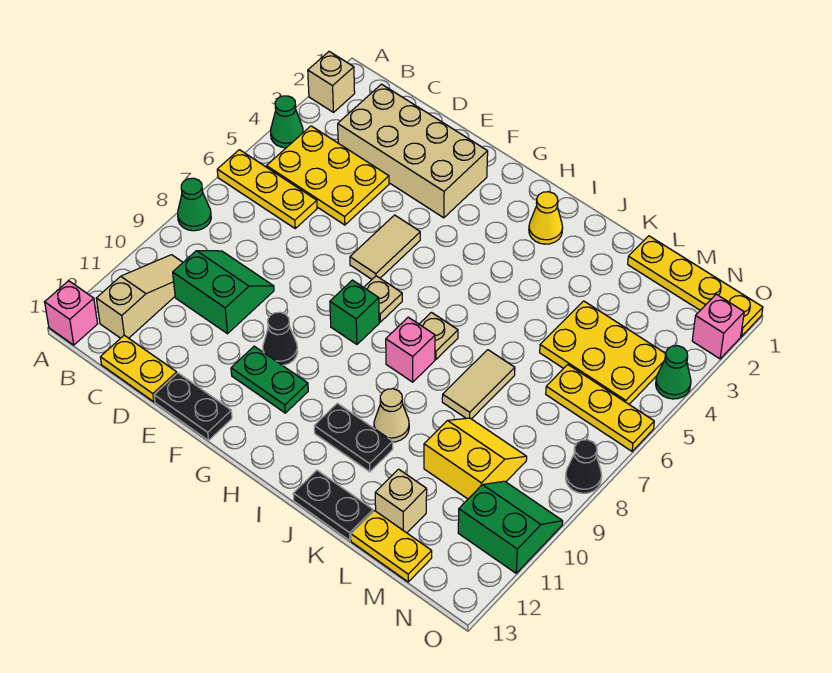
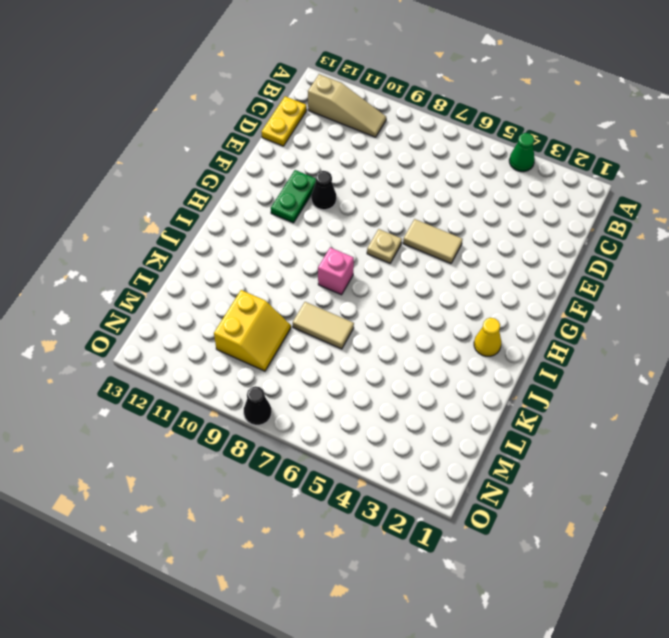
none -> tan 1x1 brick [308,52,355,112]
none -> yellow 1x3 plate [217,150,317,228]
none -> green 1x1 cone [178,178,211,231]
none -> pink 1x1 brick [45,281,98,345]

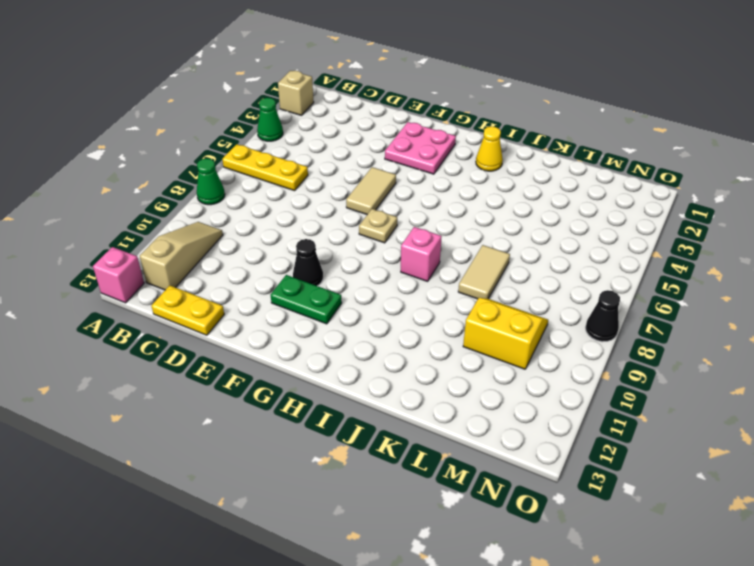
pink 2x2 plate [385,122,456,174] -> tan 2x4 brick [338,84,488,218]
none -> yellow 2x3 plate [267,126,389,225]
none -> green 2x2 slope [173,251,274,334]
none -> black 1x2 plate [154,373,232,440]
none -> green 1x1 brick [330,280,379,344]

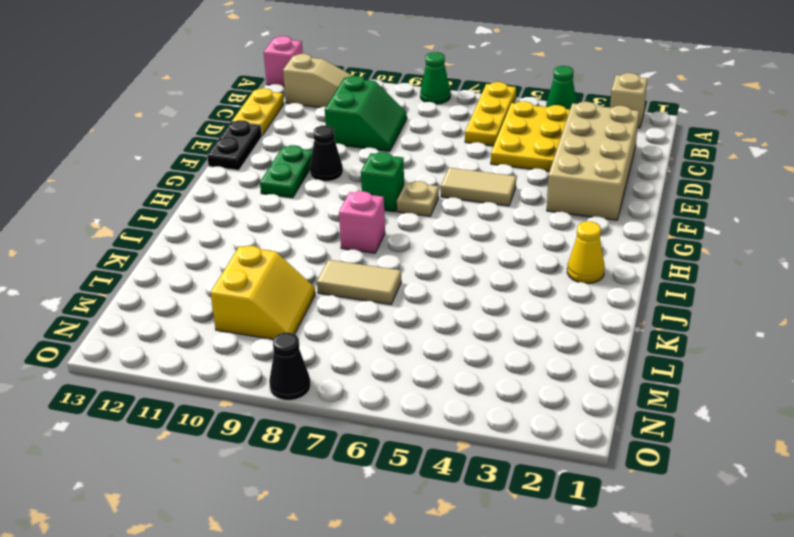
none -> tan 1x1 plate [419,312,458,359]
none -> black 1x2 plate [314,403,393,472]
none -> tan 1x1 cone [374,389,409,442]
none -> black 1x2 plate [293,470,373,540]

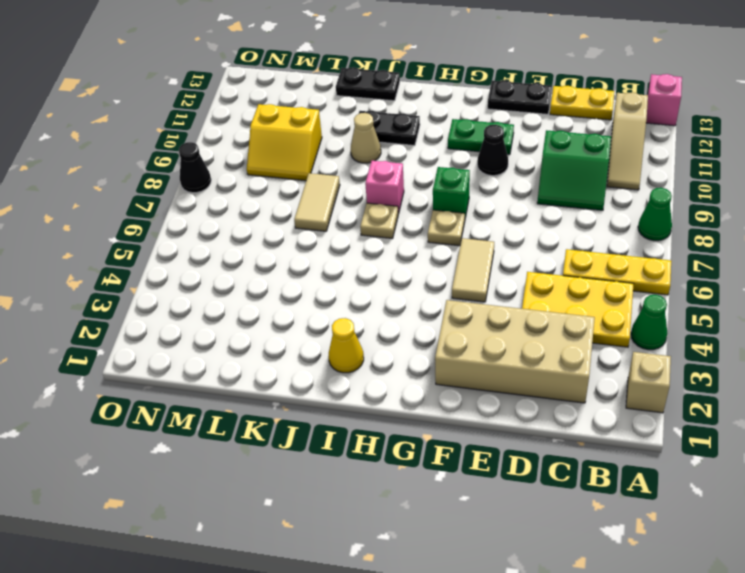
none -> yellow 1x4 plate [628,236,763,336]
none -> yellow 2x3 plate [540,301,666,404]
none -> tan 1x1 brick [375,469,427,533]
none -> yellow 1x2 plate [351,511,432,582]

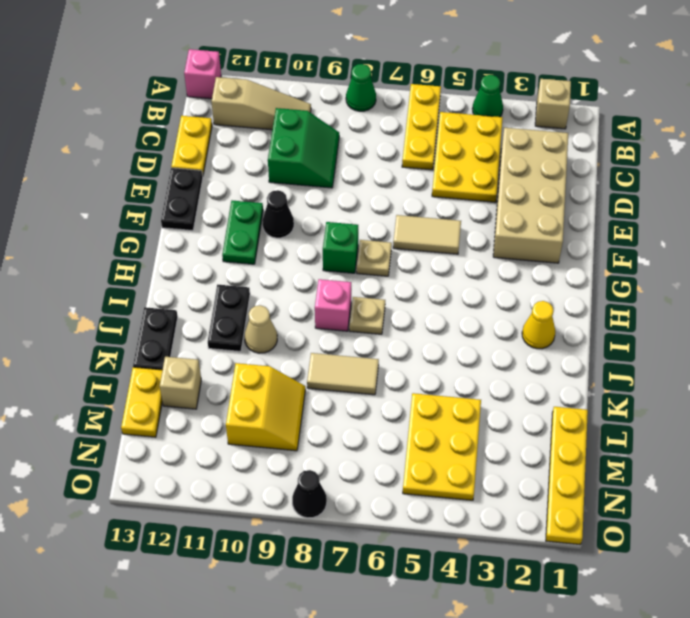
none -> yellow 1x3 plate [546,365,654,451]
none -> green 2x2 slope [458,481,563,573]
none -> pink 1x1 brick [692,294,744,359]
none -> green 1x1 cone [656,346,691,399]

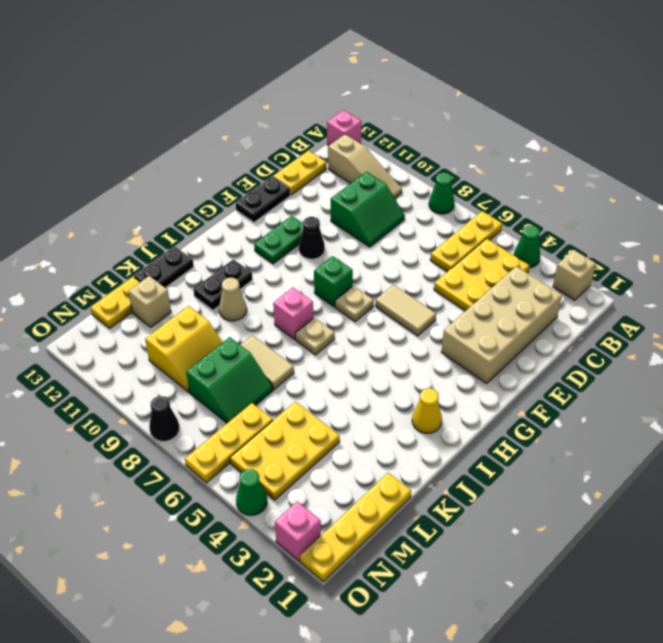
green 2x2 slope [186,337,273,423] -> green 2x2 slope moved to [458,481,563,573]

